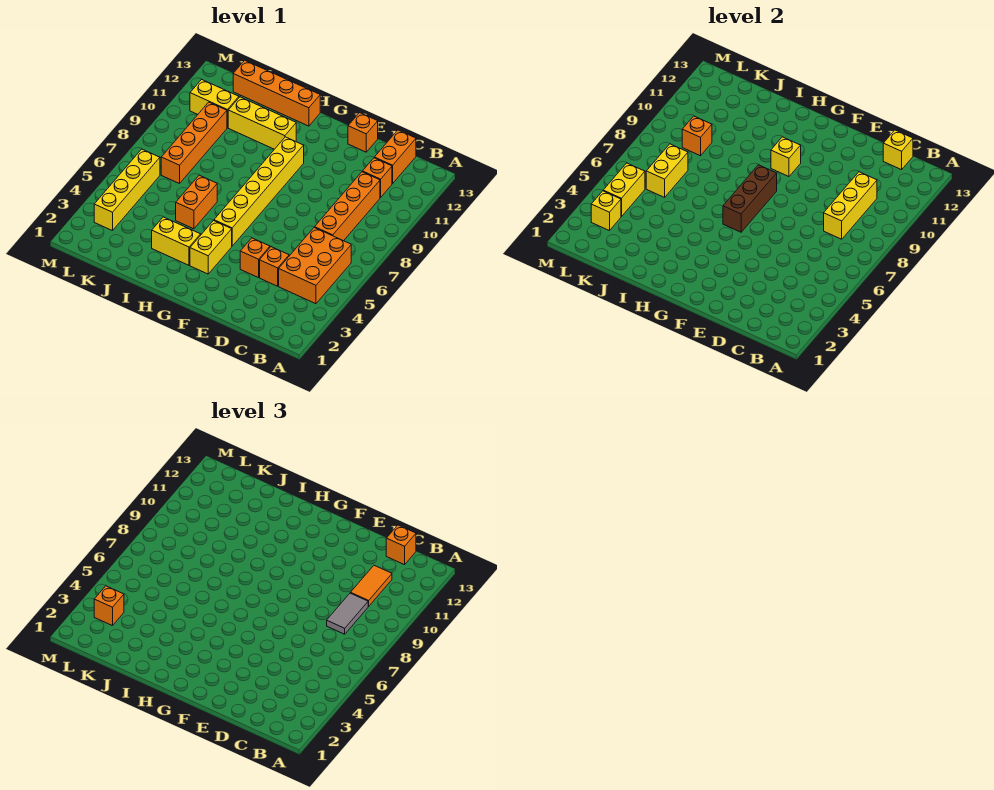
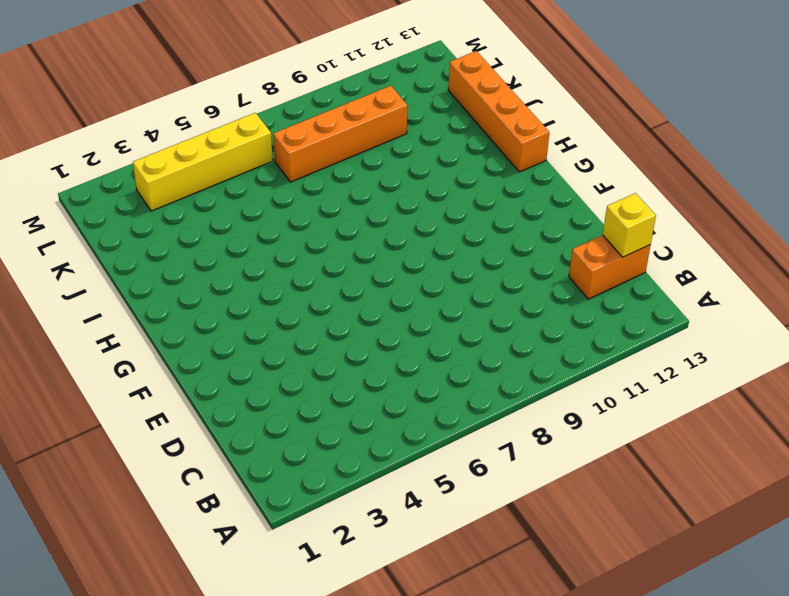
none -> orange 2x3 brick [279,227,351,304]
none -> orange 1x4 brick [315,172,380,241]
none -> orange 1x1 brick [362,158,392,197]

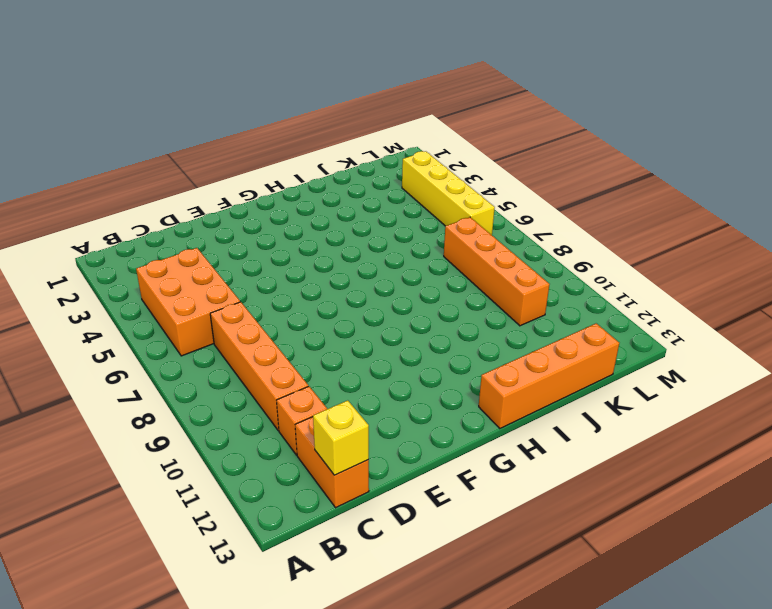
none -> orange 1x1 brick [260,247,289,286]
none -> orange 1x1 brick [240,238,270,278]
none -> orange 1x1 brick [348,113,378,152]

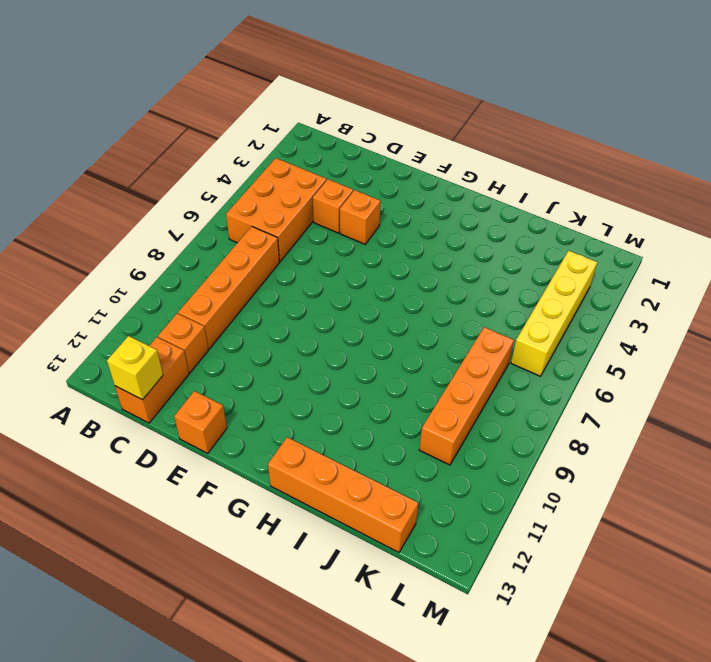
none -> yellow 1x2 brick [190,221,232,274]
none -> yellow 1x6 brick [214,137,304,246]
none -> yellow 1x2 brick [152,217,201,265]

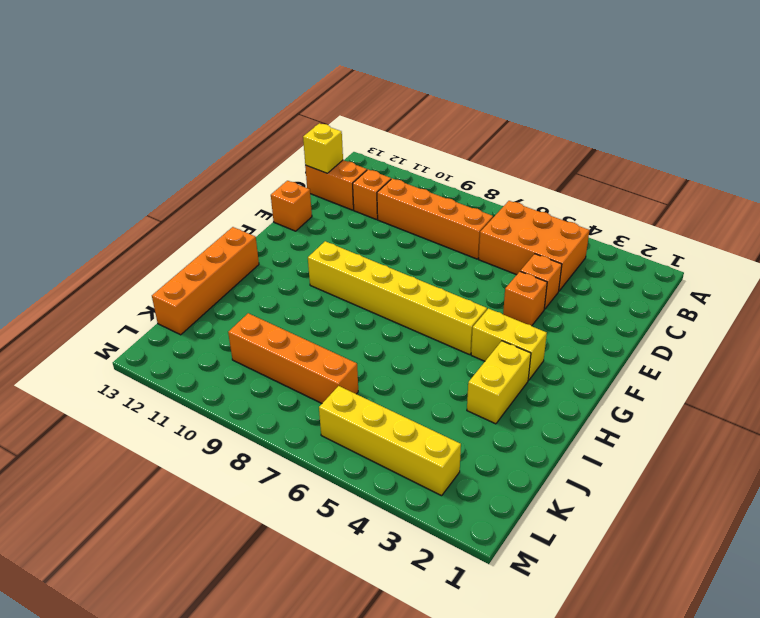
none -> yellow 1x3 brick [228,97,296,149]
none -> orange 1x2 brick [176,175,217,229]
none -> yellow 1x2 brick [190,80,239,128]

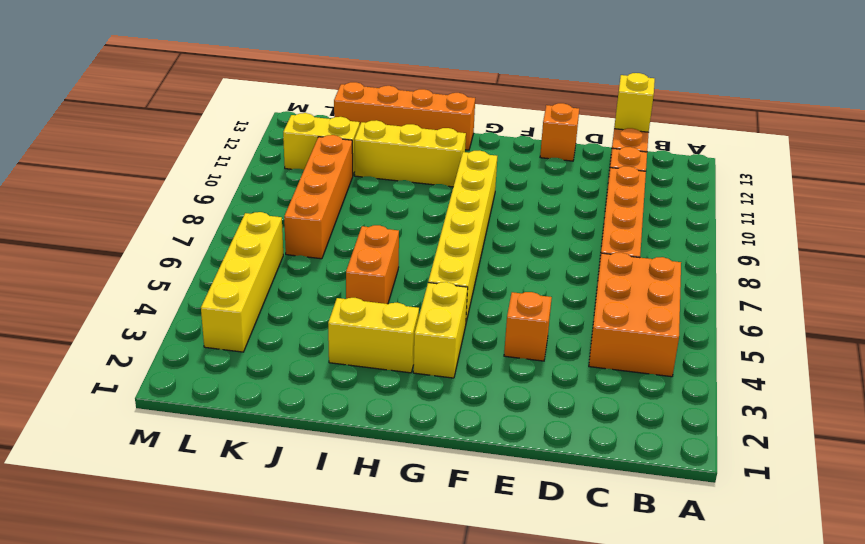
none -> orange 1x1 brick [260,247,289,286]
none -> yellow 1x3 brick [824,172,877,239]
none -> brown 1x3 brick [723,165,777,232]

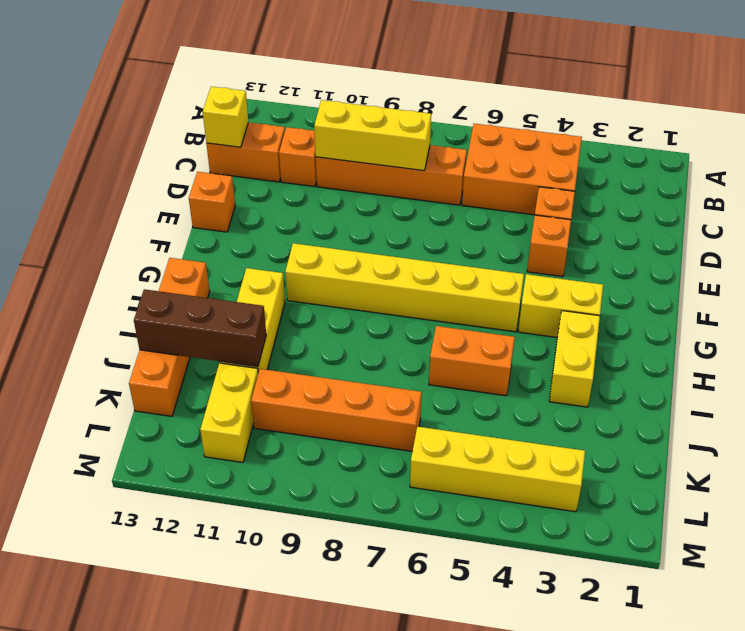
brown 1x3 brick [134,289,266,367] -> brown 1x3 brick moved to [723,165,777,232]
none -> yellow 1x1 brick [771,137,801,177]
none -> yellow 1x2 brick [646,144,688,197]
none -> orange 1x1 brick [682,116,712,156]

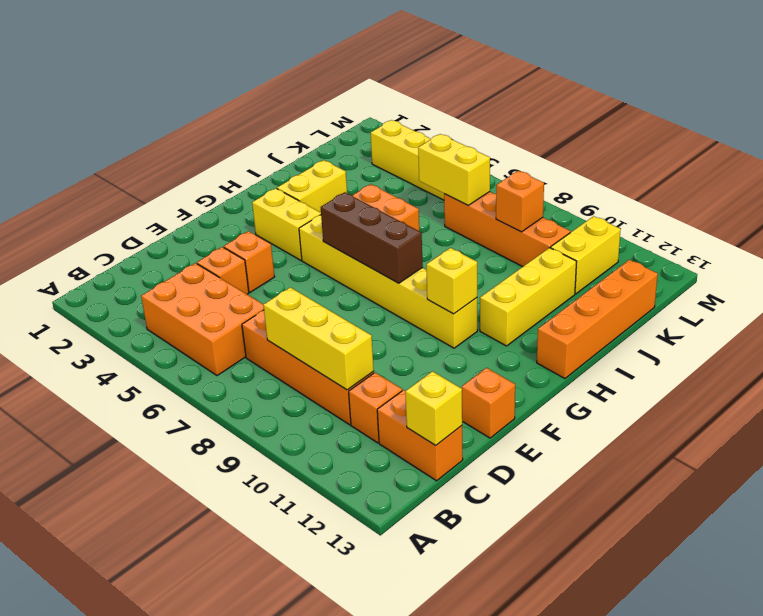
none -> yellow 1x1 brick [591,191,621,231]
none -> yellow 1x2 brick [603,163,645,217]
none -> grey 1x2 tile [327,593,369,634]

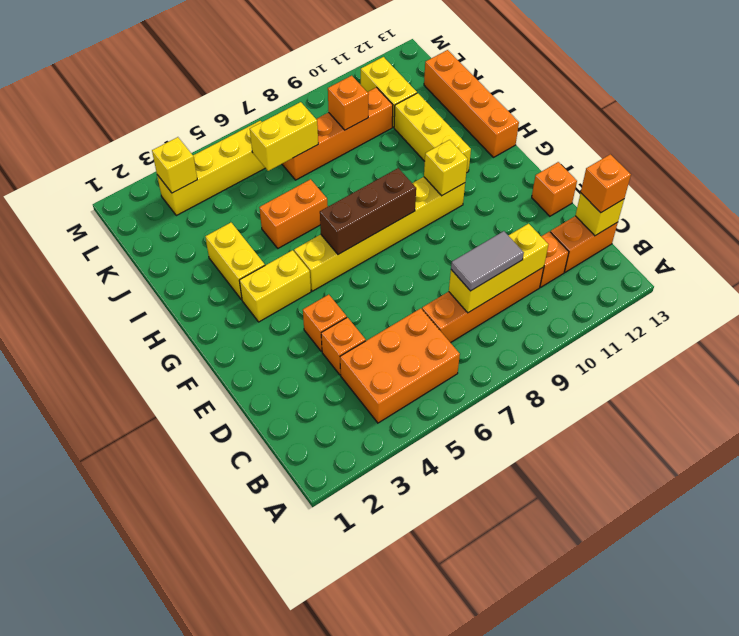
none -> yellow 1x2 brick [603,163,645,217]
none -> orange 1x2 tile [351,565,392,606]
none -> orange 1x1 brick [94,586,124,626]

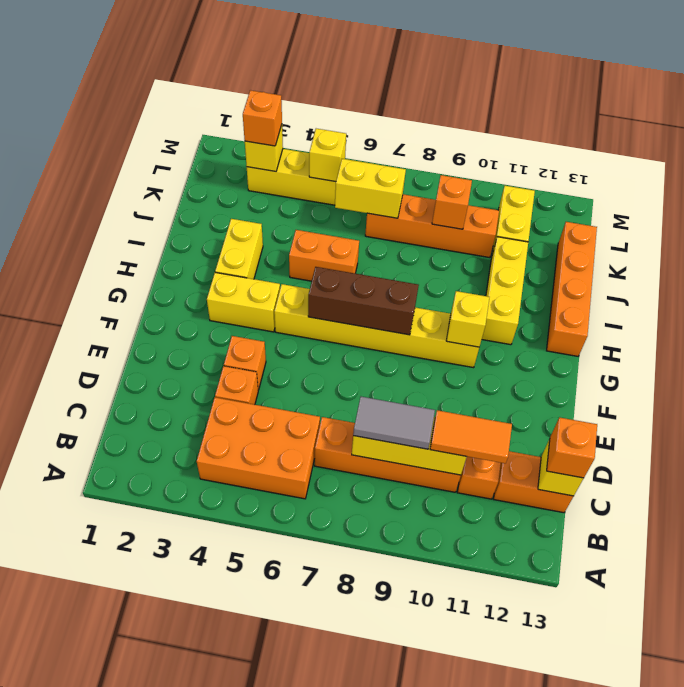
yellow 1x1 brick [309,129,346,182] -> yellow 1x2 brick [603,163,645,217]
none -> orange 1x1 brick [348,113,378,152]

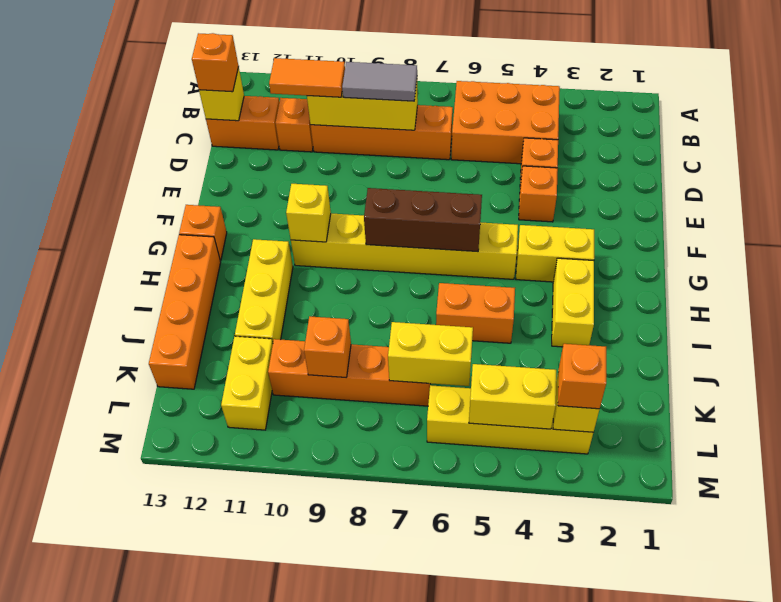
orange 1x1 brick [179,205,227,261] -> orange 1x1 brick moved to [348,113,378,152]

